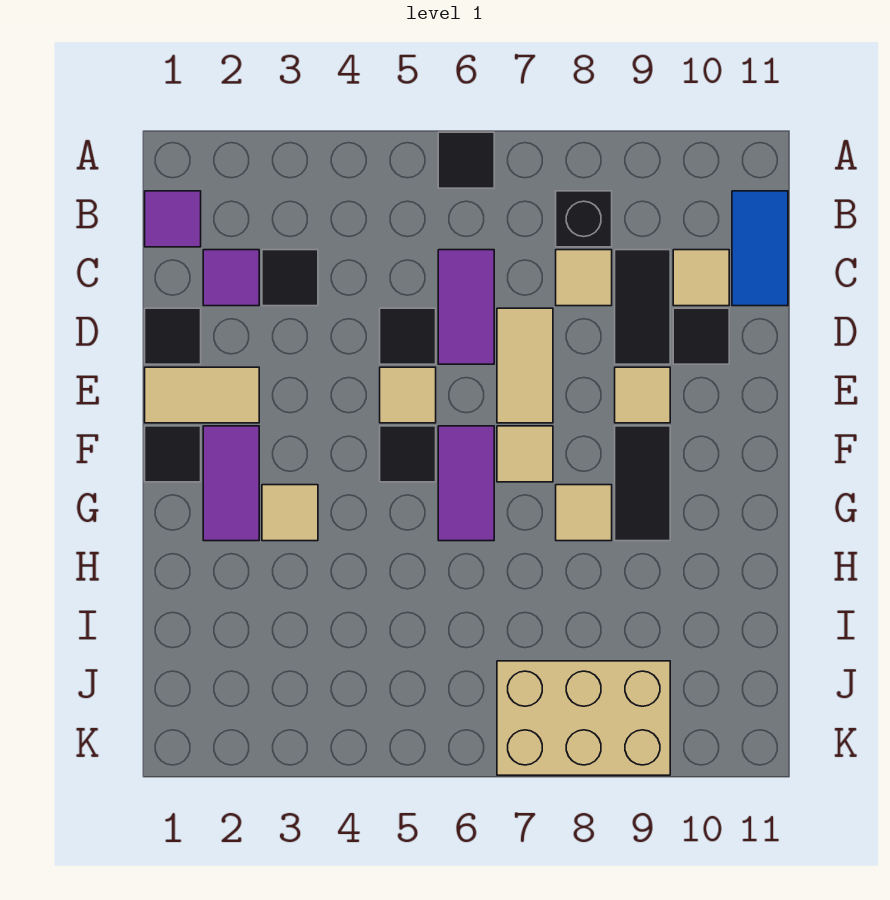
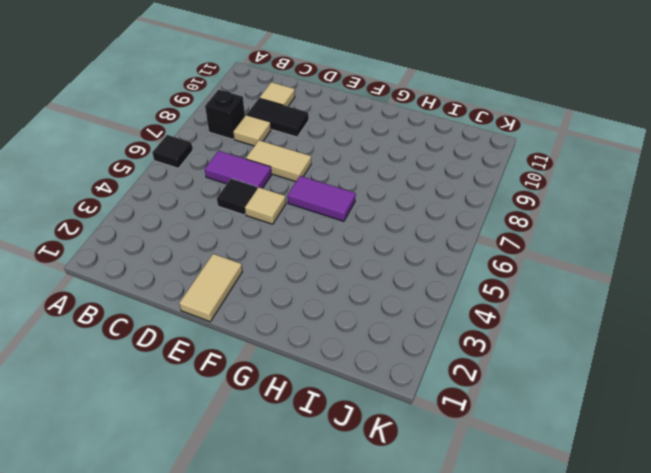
none -> purple 1x1 tile [145,191,201,247]
none -> blue 1x2 tile [732,191,788,306]
none -> purple 1x1 tile [203,250,259,306]

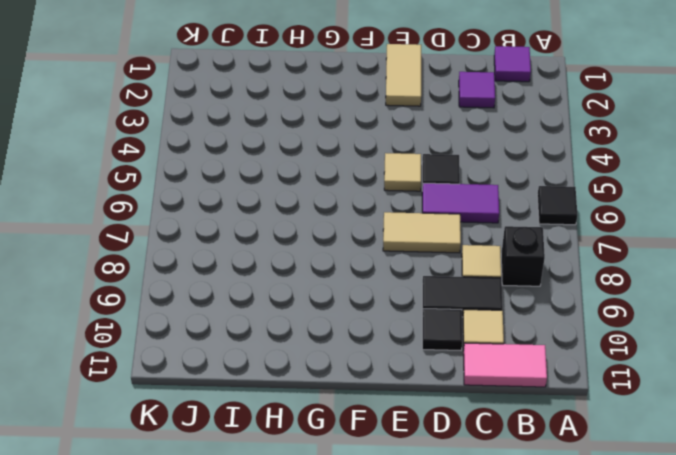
pink 1x2 tile [464,343,547,387] -> blue 1x2 tile [732,191,788,306]
none -> black 1x1 tile [262,250,318,306]
none -> black 1x1 tile [145,308,201,364]
none -> tan 1x1 tile [615,367,670,423]

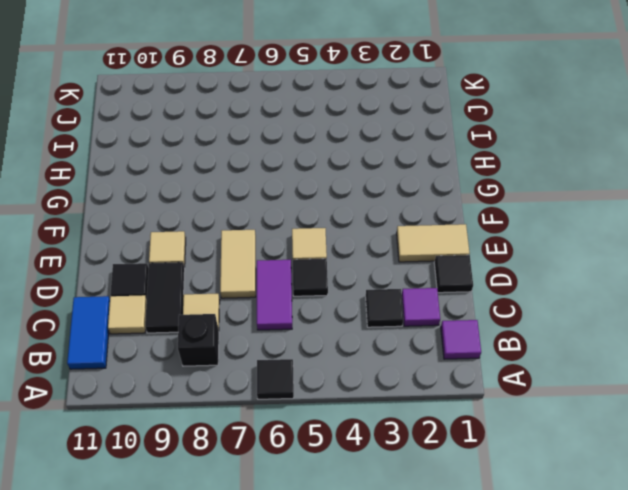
none -> black 1x1 tile [145,426,201,482]
none -> purple 1x2 tile [203,426,259,541]
none -> black 1x1 tile [380,426,436,482]

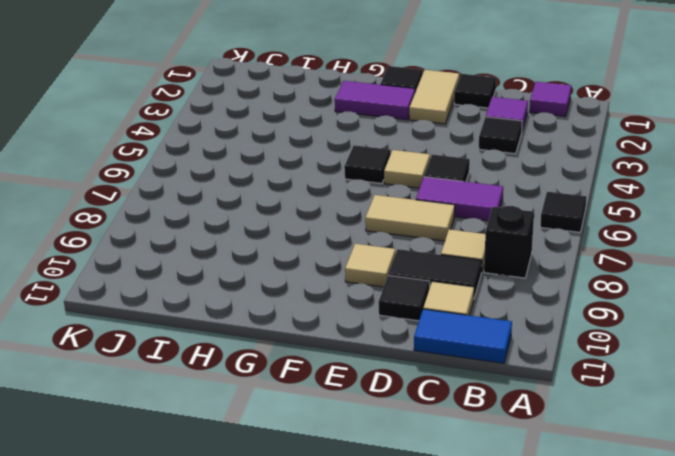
none -> purple 1x2 tile [438,426,494,541]
none -> tan 1x1 tile [497,426,553,482]
none -> black 1x2 tile [615,426,670,541]

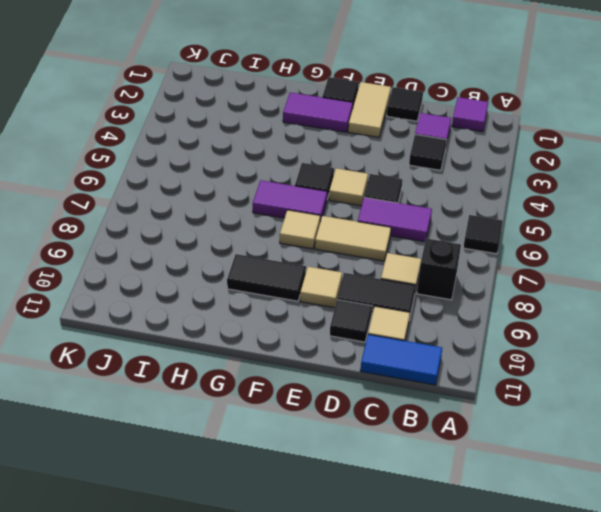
none -> tan 1x1 tile [262,485,318,541]
none -> tan 1x1 tile [556,485,612,541]
none -> tan 2x3 brick [497,661,670,775]

